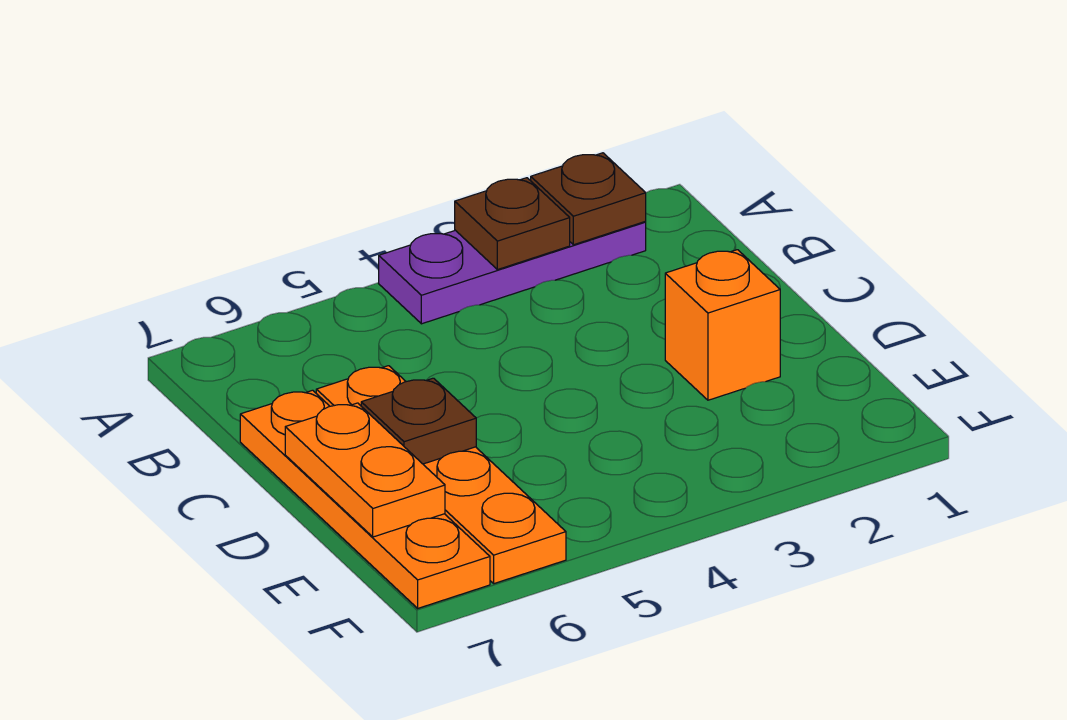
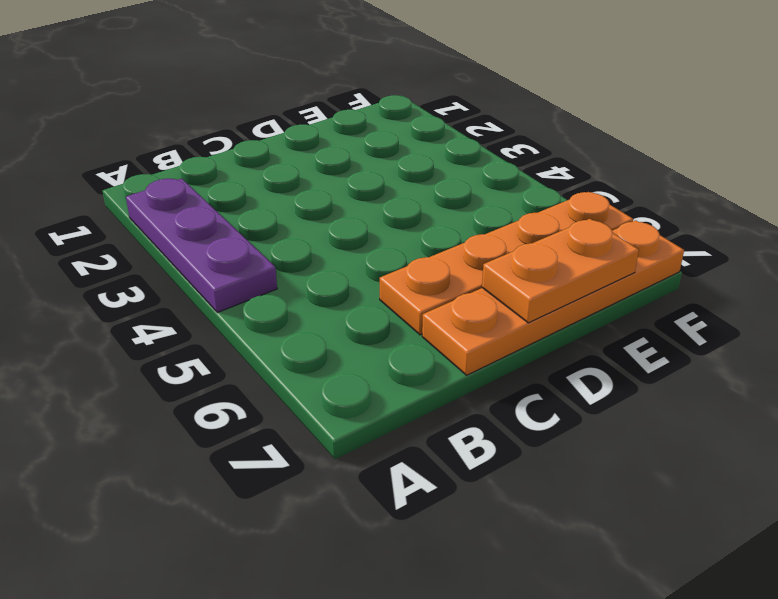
none -> orange 1x1 brick [665,250,780,400]
none -> brown 1x1 plate [531,153,646,245]

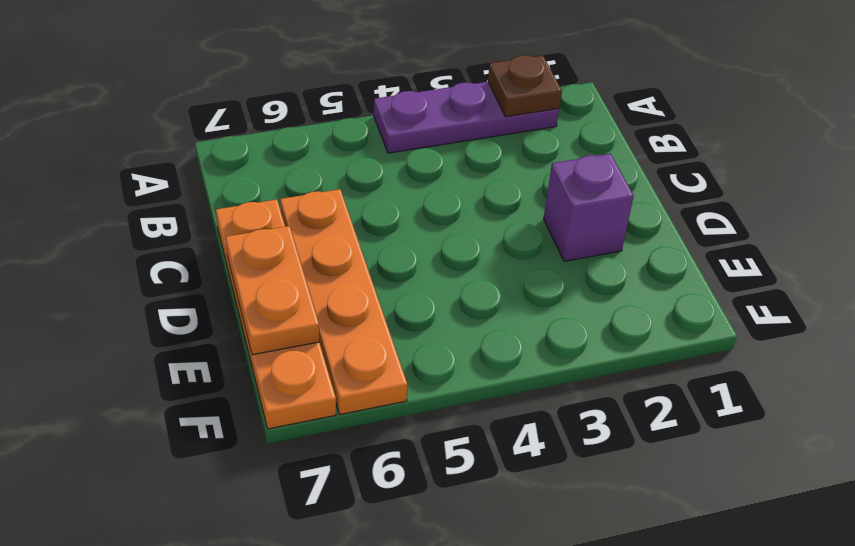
purple 1x1 brick [544,154,634,261] -> orange 1x1 brick [665,250,780,400]
none -> brown 1x1 plate [455,178,570,270]
none -> brown 1x1 plate [361,378,476,464]

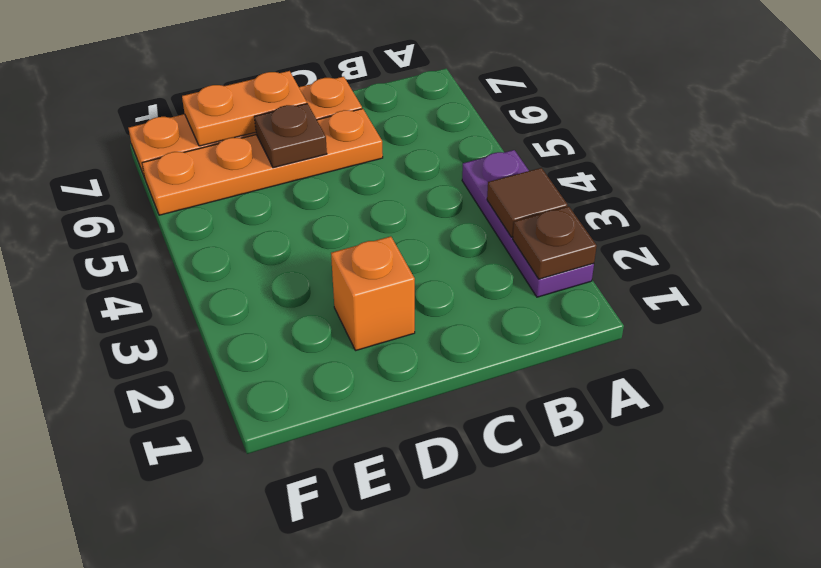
brown 1x1 tile [487,168,568,237] -> brown 1x1 plate [455,178,570,270]

